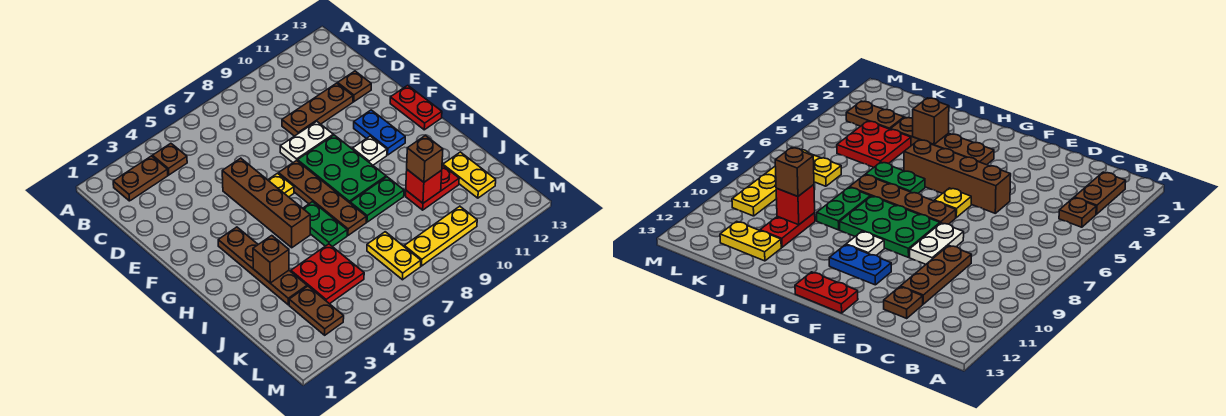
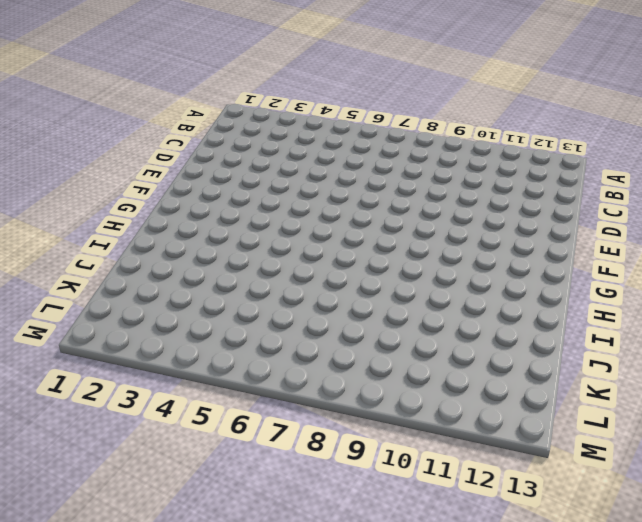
none -> brown 1x2 plate [113,156,168,201]
none -> brown 1x1 plate [153,143,187,175]
none -> brown 1x3 plate [282,83,353,136]

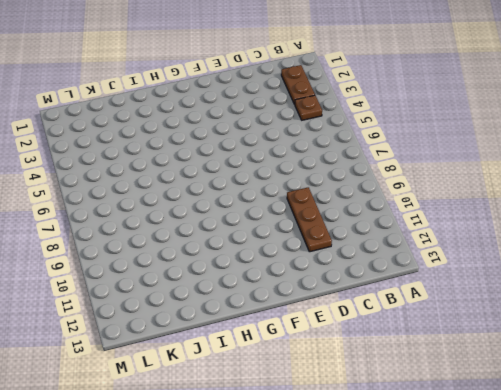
none -> brown 1x1 plate [338,71,371,102]
none -> brown 1x4 brick [222,158,310,248]
none -> white 1x2 plate [280,121,333,162]

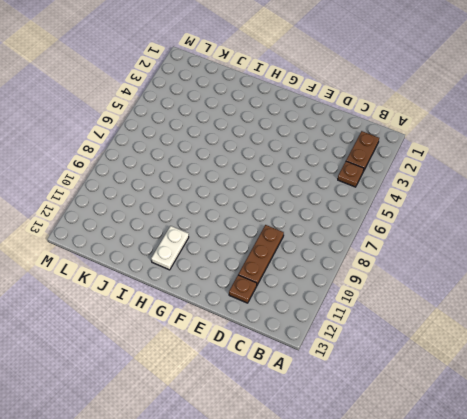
white 1x2 plate [151,226,189,270] -> white 1x2 plate moved to [280,121,333,162]
none -> brown 1x4 brick [222,158,310,248]
none -> yellow 1x1 plate [268,173,294,197]
none -> brown 1x4 plate [278,160,366,235]

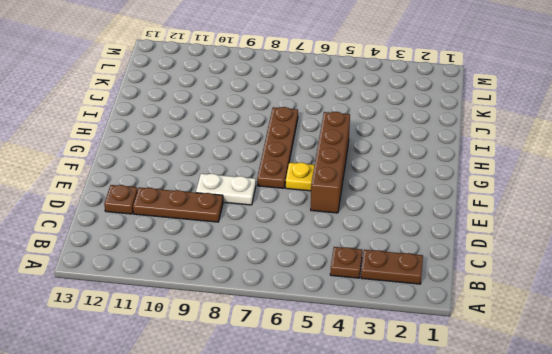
none -> green 2x3 plate [297,135,386,203]
none -> blue 1x2 plate [354,110,405,155]
none -> red 1x2 plate [390,85,442,130]

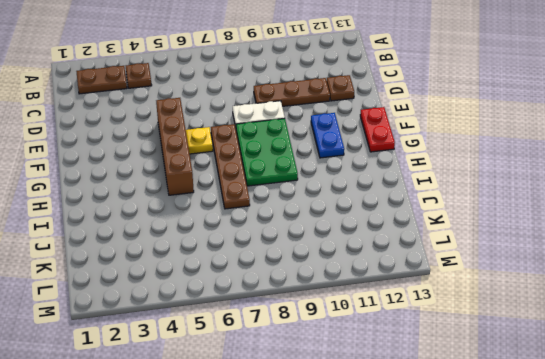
none -> brown 1x4 plate [218,227,307,305]
none -> white 1x1 plate [353,136,387,165]
none -> green 1x2 plate [303,202,347,247]

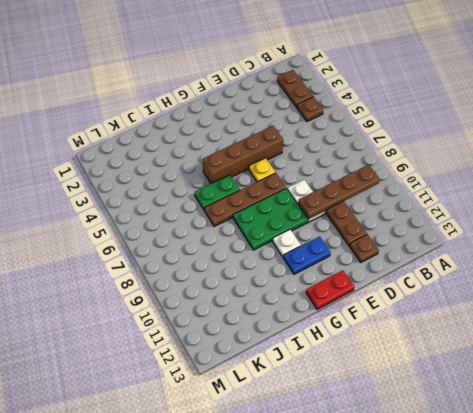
brown 1x4 plate [298,165,380,218] -> brown 1x4 plate moved to [218,227,307,305]
none -> green 1x2 plate [350,177,404,222]
none -> red 2x2 plate [291,244,364,304]
none -> red 1x2 plate [406,165,459,210]

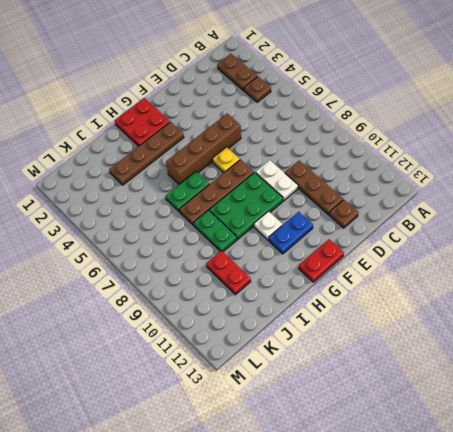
red 2x2 plate [115,98,170,146] -> red 2x2 plate moved to [291,244,364,304]
none -> yellow 1x2 plate [443,152,496,198]
none -> brown 1x2 plate [289,286,344,335]
none -> yellow 1x2 plate [367,232,421,280]

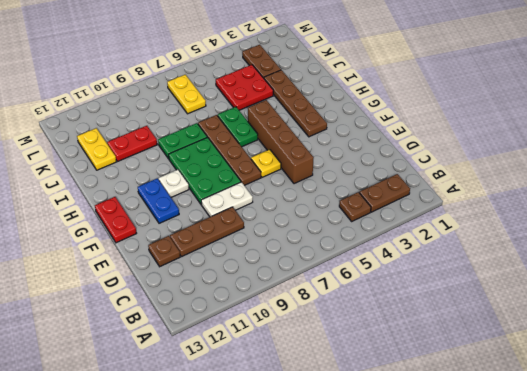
none -> yellow 1x3 plate [404,206,477,266]
none -> brown 1x1 brick [253,236,289,283]
none -> red 1x1 brick [406,170,442,203]

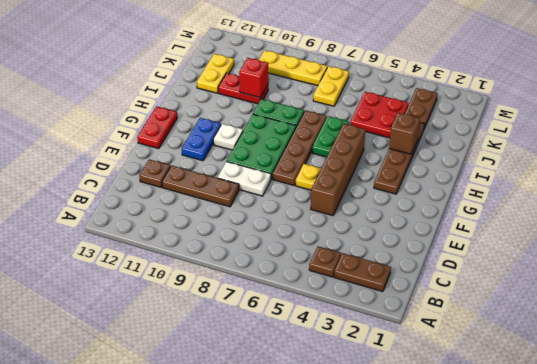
none -> brown 1x1 brick [407,136,443,182]

